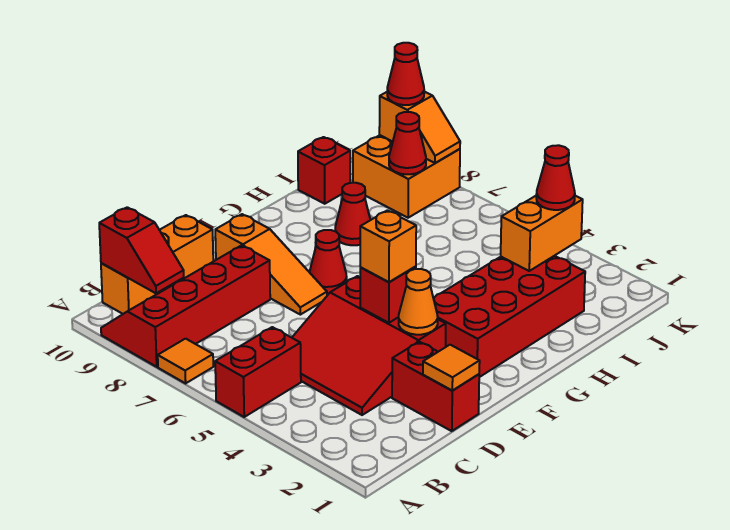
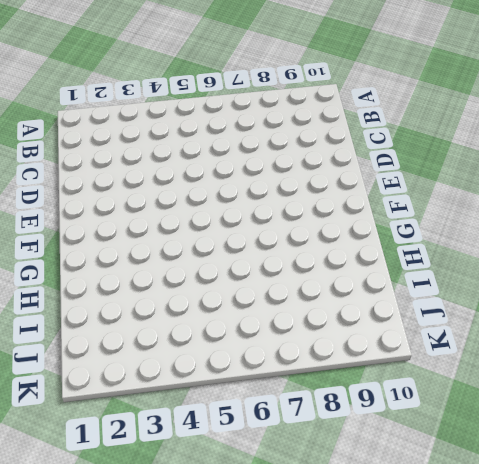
none -> red 1x2 brick [215,327,301,417]
none -> orange 1x1 tile [158,339,213,383]
none -> red 2x4 slope [101,245,270,367]

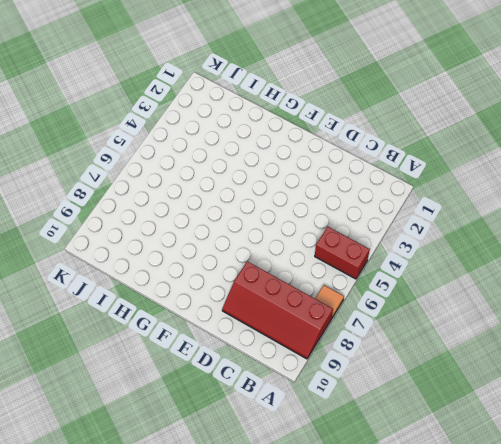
none -> orange 1x3 brick [101,215,213,314]
none -> red 3x3 slope [292,276,446,415]
none -> red 1x2 brick [392,342,479,431]

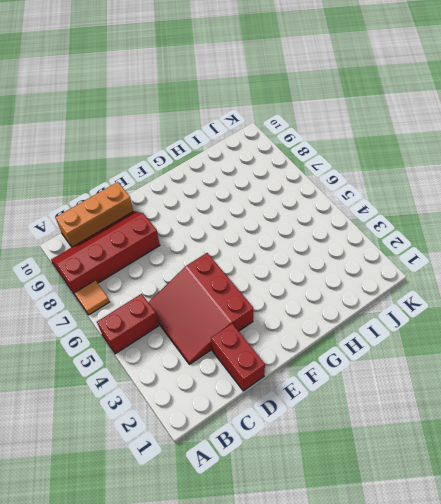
none -> orange 1x3 slope [215,214,327,315]
none -> red 2x4 brick [433,256,585,377]
none -> red 1x1 cone [310,230,347,293]

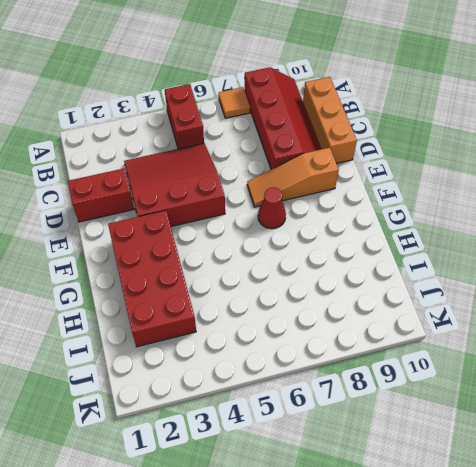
none -> red 1x1 cone [335,183,370,245]
none -> red 1x1 brick [298,137,350,204]
none -> orange 2x2 brick [353,135,460,218]

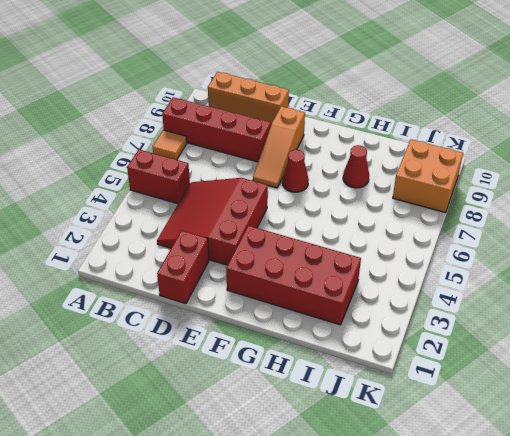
none -> red 1x1 brick [298,137,350,204]
none -> red 1x2 slope [99,207,184,293]
none -> orange 1x1 tile [423,345,480,390]

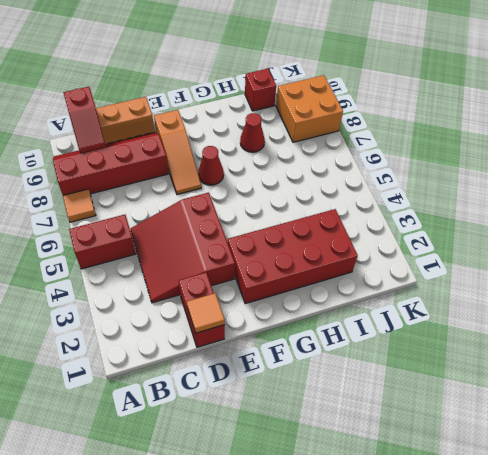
none -> orange 1x1 cone [399,269,438,335]
none -> red 1x1 brick [360,266,416,323]
none -> orange 1x2 brick [501,196,583,271]

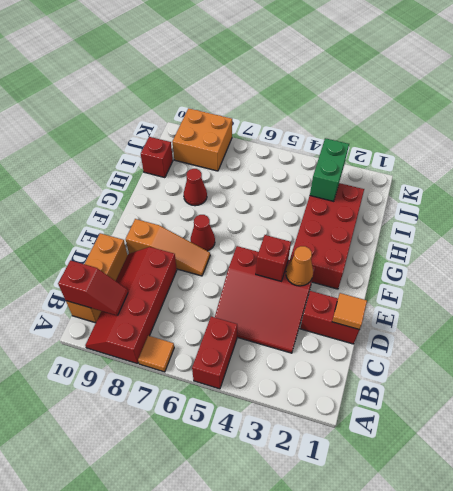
green 1x2 brick [310,138,349,201] -> orange 1x2 brick [501,196,583,271]
none -> red 1x1 cone [389,112,426,174]
none -> orange 1x2 slope [379,92,460,163]
none -> orange 1x1 brick [360,210,416,282]

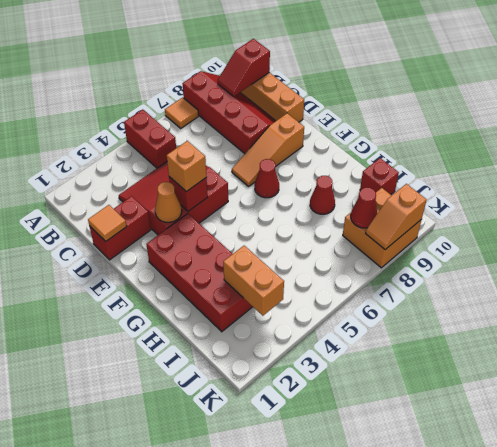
none -> red 1x1 cone [536,145,575,210]
none -> red 1x1 cone [387,43,424,105]

